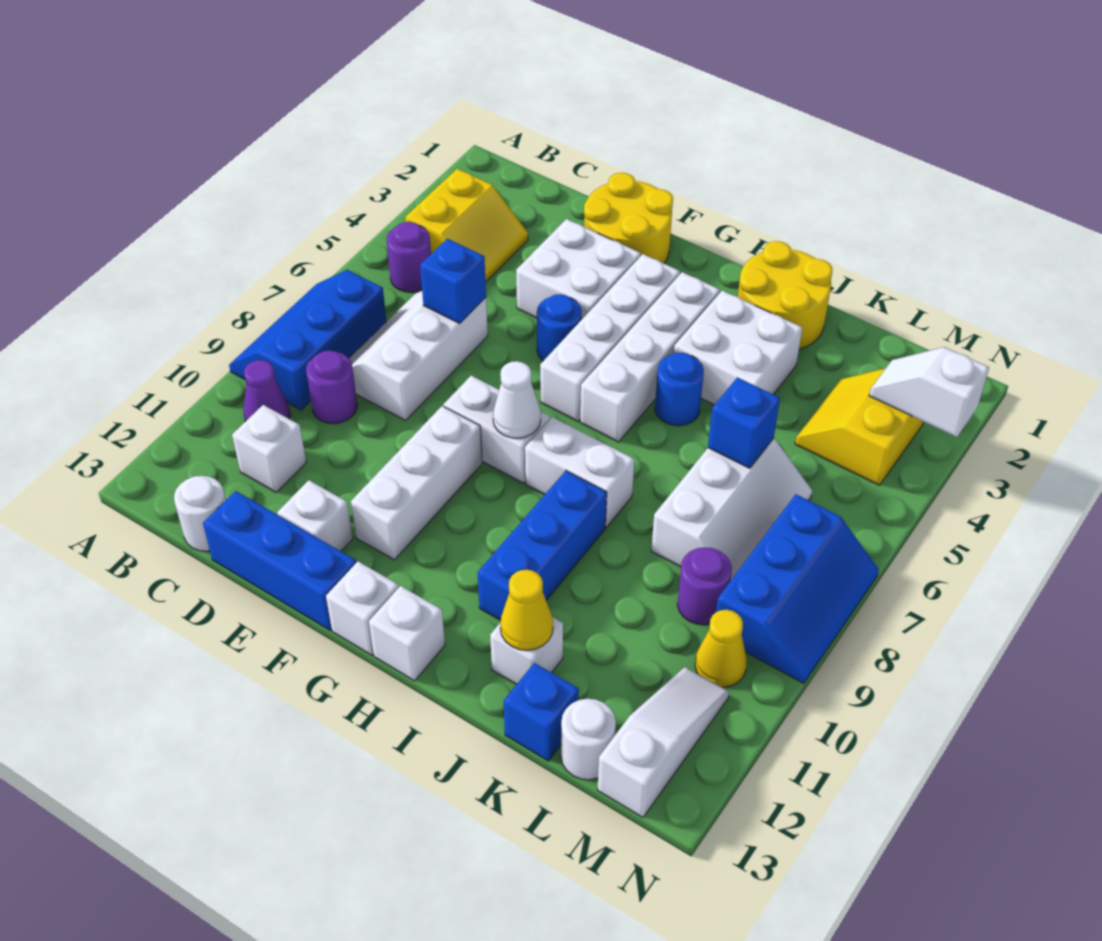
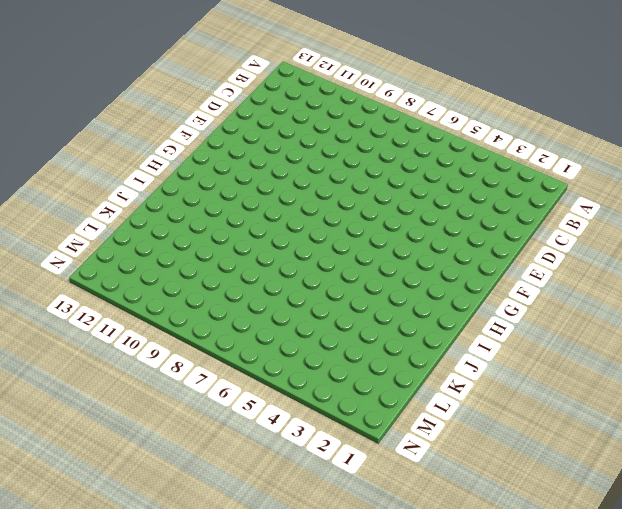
none -> blue 2x3 slope [229,270,386,410]
none -> yellow 2x2 slope [405,169,528,282]
none -> purple 1x1 round brick [387,222,431,292]
none -> purple 1x1 cone [243,360,290,422]

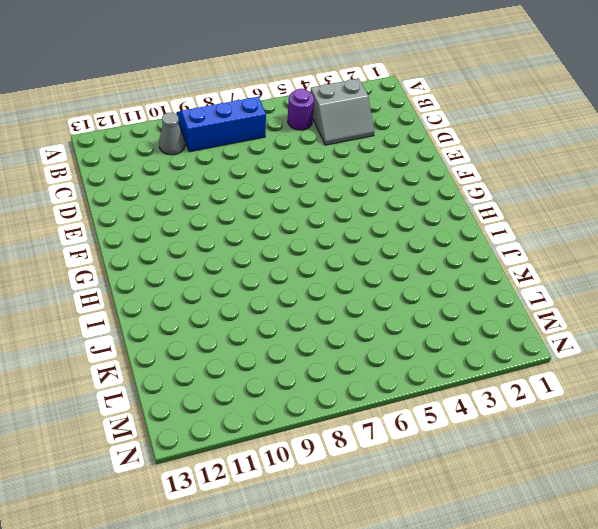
grey 2x2 slope [310,79,374,145] -> yellow 2x2 slope [405,169,528,282]
grey 1x1 cone [159,113,185,155] -> purple 1x1 cone [243,360,290,422]
none -> white 2x3 slope [349,291,488,420]
none -> purple 1x1 round brick [306,351,357,424]
none -> white 1x1 brick [232,405,306,492]
none -> white 1x1 round brick [174,476,226,551]

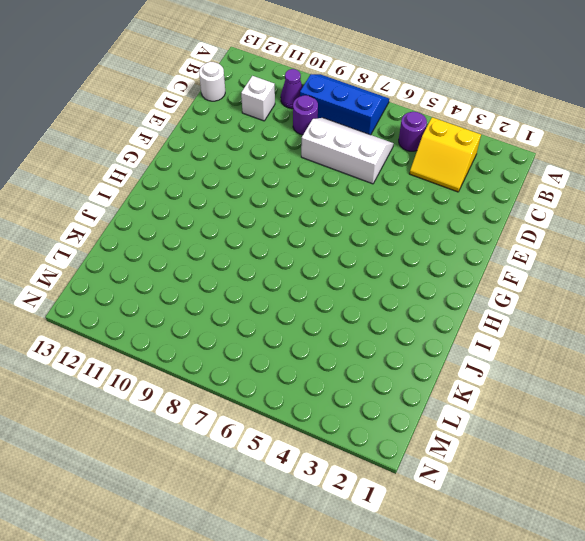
none -> blue 1x3 brick [203,491,356,630]
none -> yellow 2x2 round brick [584,173,673,263]
none -> white 2x2 brick [516,219,641,319]
none -> white 1x1 brick [277,480,353,551]

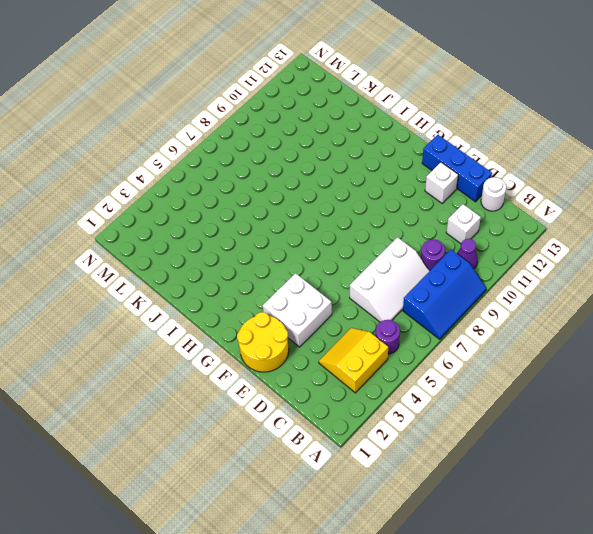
none -> blue 1x1 round brick [537,294,582,361]
none -> white 1x2 brick [443,376,550,483]
none -> white 1x3 brick [351,406,482,560]
none -> white 1x4 brick [540,254,680,421]

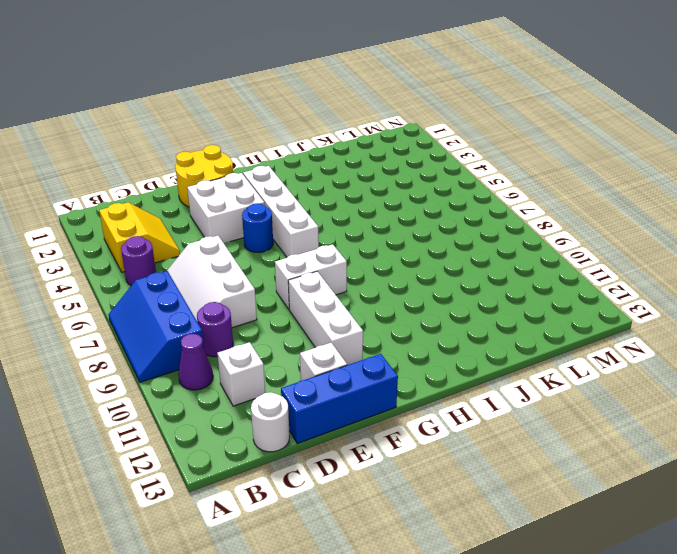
none -> white 1x1 brick [326,561,399,655]
none -> white 1x4 brick [580,272,720,442]
none -> white 1x2 brick [525,417,634,527]
none -> white 1x1 brick [369,586,445,681]

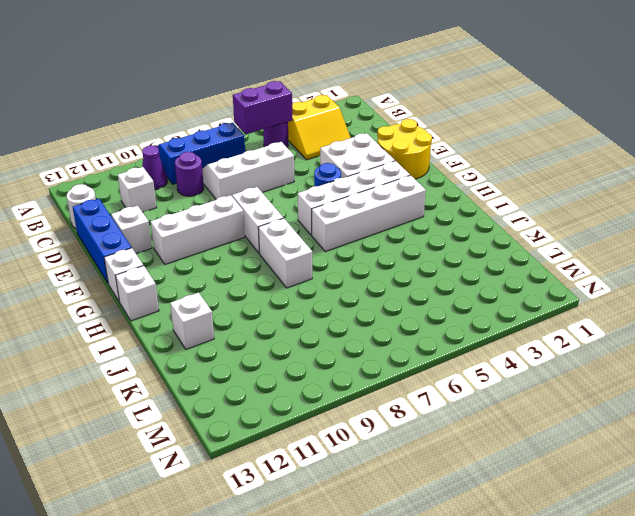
purple 1x2 brick [233,81,293,134] -> none
none -> yellow 2x2 round brick [738,241,832,349]
none -> white 2x2 brick [674,290,802,405]
none -> blue 1x1 round brick [655,353,704,426]
none -> blue 1x3 brick [478,471,607,620]

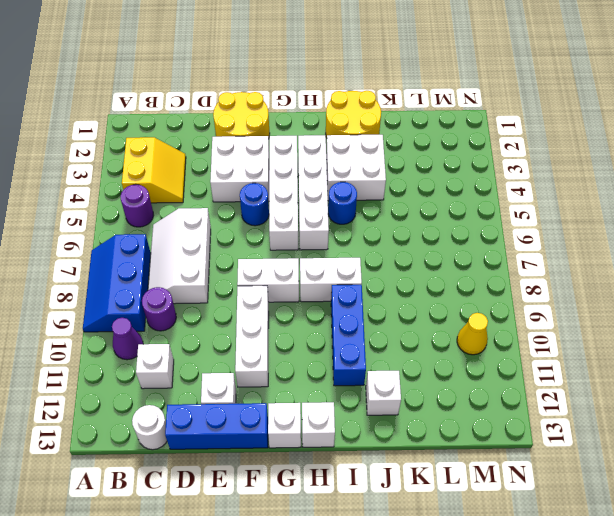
none -> white 2x3 slope [651,438,812,580]
none -> blue 1x1 brick [504,663,579,761]
none -> yellow 2x2 slope [795,368,923,485]
none -> purple 1x1 round brick [677,547,732,625]

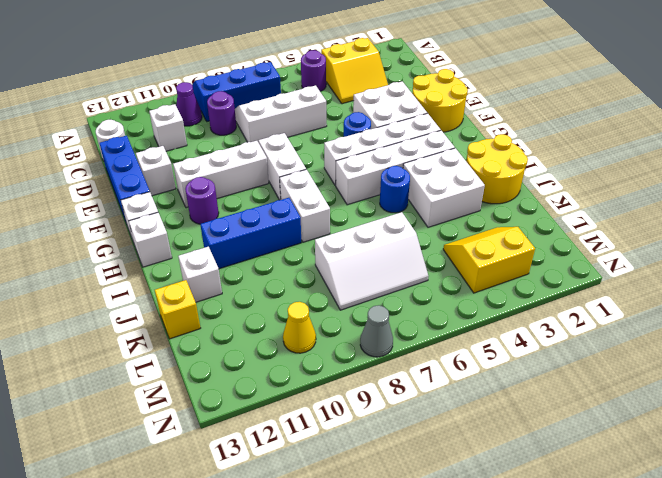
purple 1x1 round brick [185,177,219,224] -> purple 1x1 round brick moved to [677,547,732,625]
yellow 1x1 brick [155,280,200,339] -> blue 1x1 brick [504,663,579,761]
grey 1x1 cone [360,305,393,357] -> blue 2x3 slope [716,494,879,683]
none -> white 1x1 round brick [561,699,616,780]
none -> white 1x3 slope [597,667,729,818]
none -> blue 1x1 brick [420,239,486,323]
none -> white 1x1 cone [493,361,541,438]

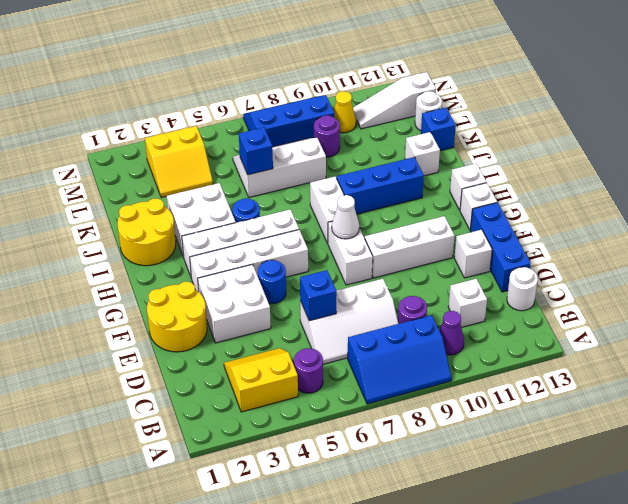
none -> yellow 1x1 cone [500,570,553,650]
none -> white 1x2 slope [869,347,989,437]

